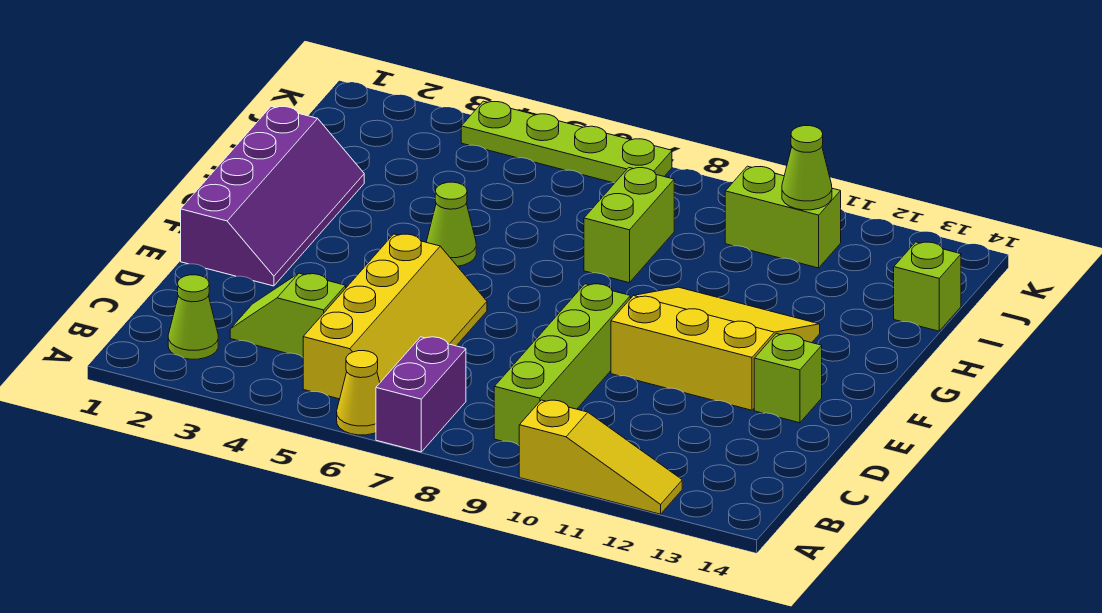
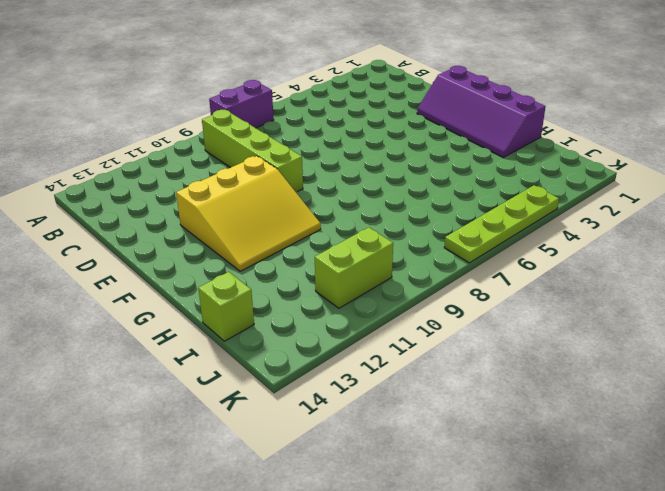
purple 1x2 brick [209,80,274,128] -> purple 1x2 brick turned to [376,337,466,452]
none -> yellow 1x1 cone [337,351,380,435]
none -> yellow 1x3 slope [519,400,682,514]
none -> lime 1x1 cone [168,275,218,359]

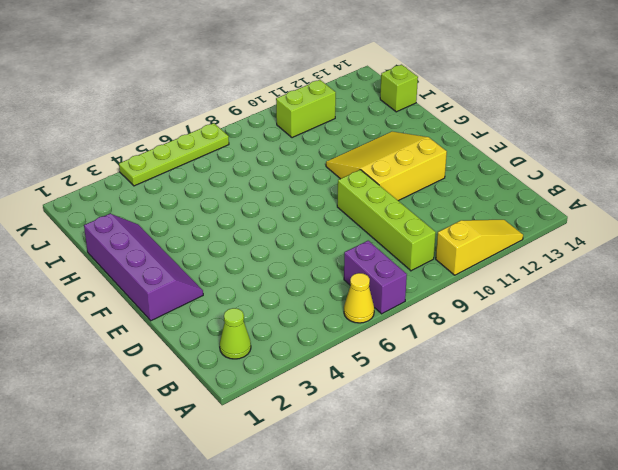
none -> yellow 2x4 slope [303,234,487,399]
none -> lime 1x2 slope [230,273,346,357]
none -> lime 1x1 brick [754,334,822,423]

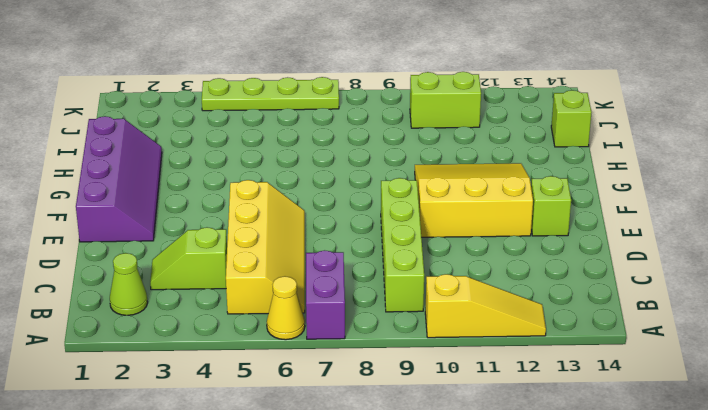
none -> lime 1x1 cone [426,182,476,266]
none -> lime 1x2 brick [584,168,674,283]
none -> lime 1x1 cone [782,126,832,210]

